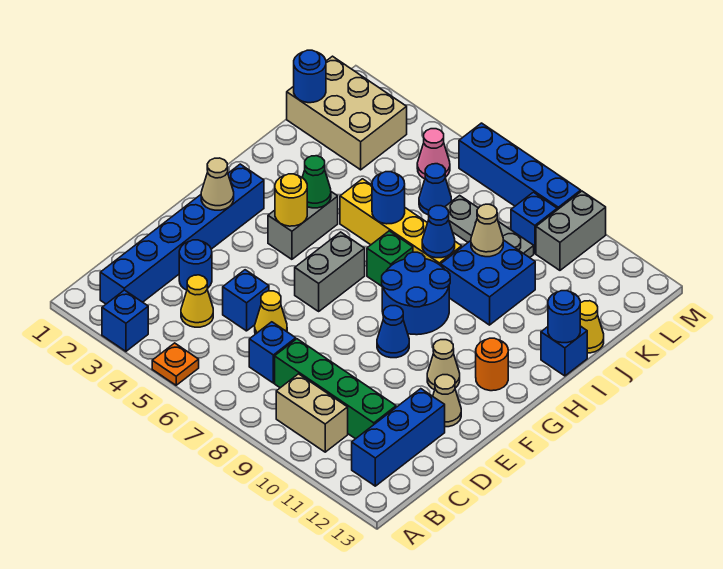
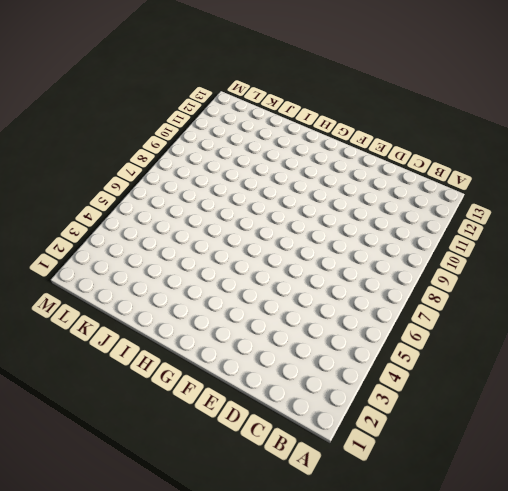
none -> blue 1x1 brick [102,290,148,351]
none -> orange 1x1 plate [152,343,199,385]
none -> blue 1x6 brick [100,164,264,304]
none -> tan 1x2 brick [276,374,348,452]

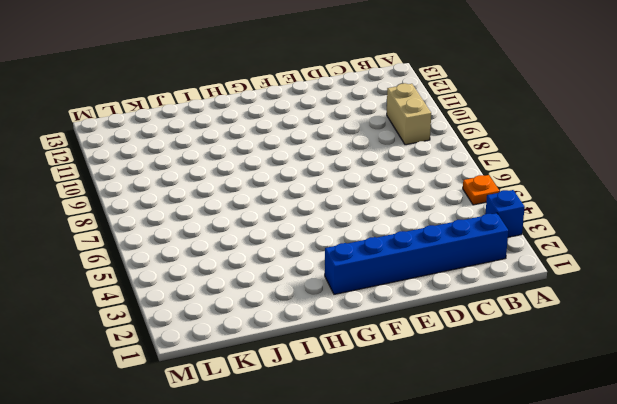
none -> blue 1x3 brick [352,389,445,486]
none -> yellow 1x1 cone [181,275,213,327]
none -> blue 1x1 brick [249,322,296,383]
none -> green 1x4 brick [275,339,396,439]

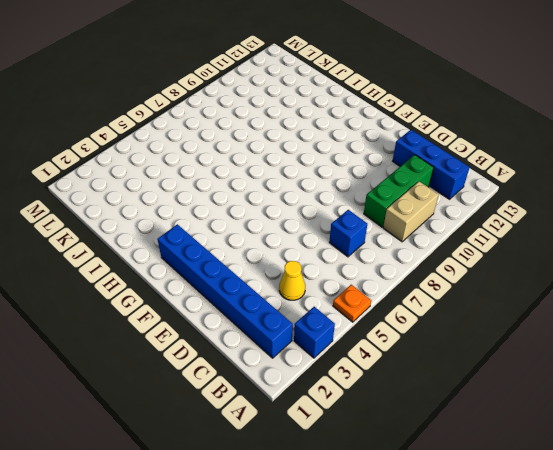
green 1x3 brick [364,155,434,227] -> green 1x4 brick [275,339,396,439]
none -> blue 1x1 round brick [179,240,212,290]
none -> blue 1x1 brick [223,270,269,331]
none -> yellow 1x1 cone [255,291,287,334]
none -> tan 1x1 cone [433,375,461,427]

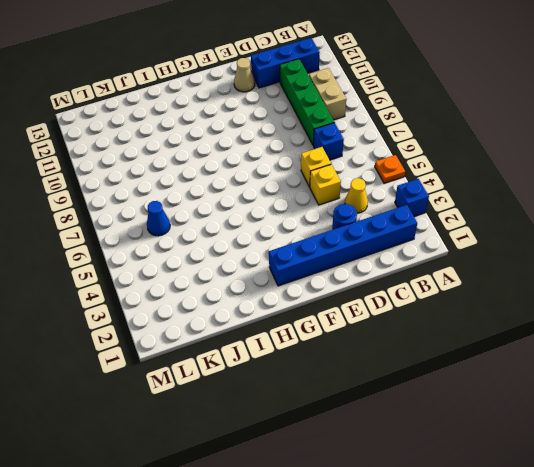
yellow 1x1 brick [310,164,341,205] -> blue 1x1 brick [223,270,269,331]
yellow 1x1 brick [301,147,331,187] -> yellow 1x1 cone [255,291,287,334]
none -> grey 1x2 brick [295,232,365,311]
none -> blue 1x1 cone [377,306,409,358]
none -> tan 1x1 cone [427,340,460,390]
none -> grey 1x2 brick [268,192,338,259]

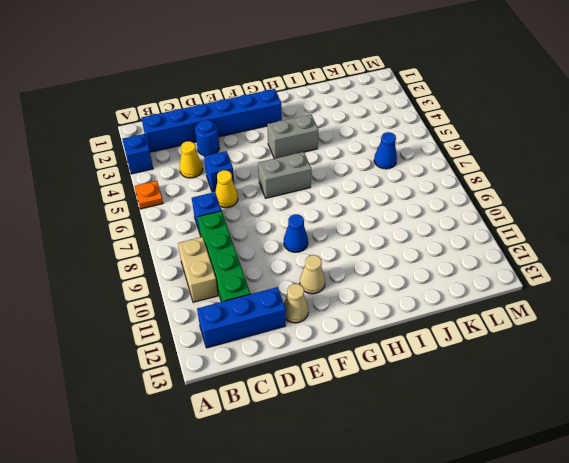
none -> blue 2x2 round brick [382,252,450,335]
none -> orange 1x1 round brick [476,338,508,391]
none -> green 1x1 brick [367,231,413,286]
none -> yellow 1x4 brick [340,179,462,266]

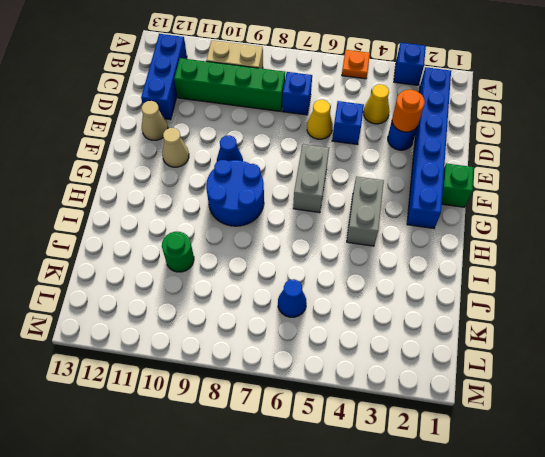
orange 1x1 round brick [392,90,425,132] -> orange 1x1 round brick moved to [476,338,508,391]
green 1x1 brick [442,163,474,207] -> green 1x1 brick moved to [367,231,413,286]
green 1x1 round brick [162,232,194,272] -> blue 2x2 brick [441,240,535,325]
none -> yellow 1x4 brick [340,179,462,266]
none -> blue 1x1 brick [541,326,587,376]
none -> yellow 1x1 cone [580,301,604,353]
none -> tan 2x3 brick [287,56,407,170]

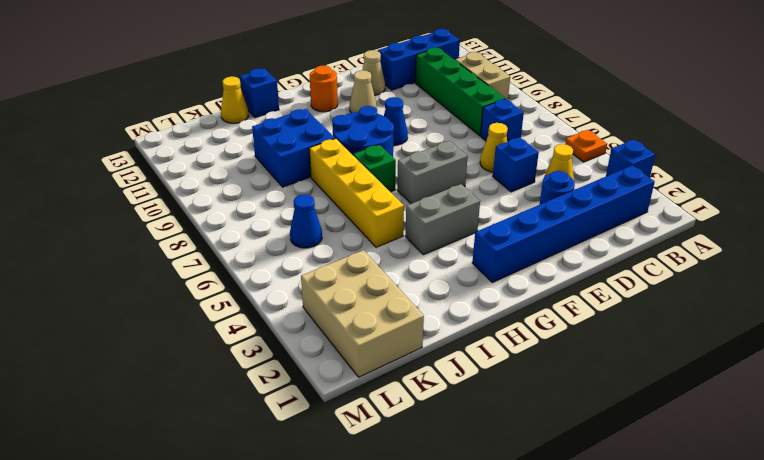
none -> grey 1x3 plate [445,195,534,258]
none -> pink 1x1 cone [417,129,450,179]
none -> blue 1x1 brick [511,192,557,254]
none -> grey 1x2 brick [536,191,606,270]

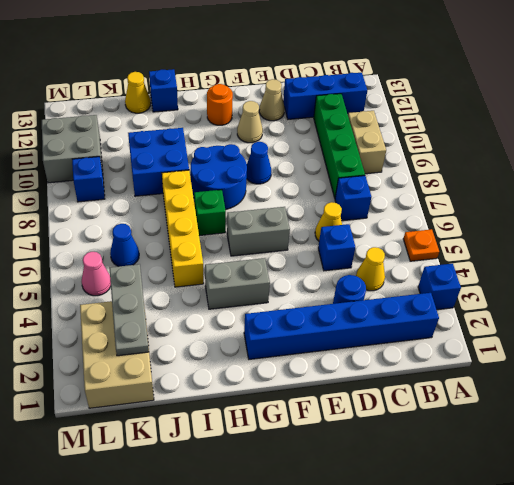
grey 1x3 plate [109,264,149,356] -> grey 1x3 plate moved to [445,195,534,258]
grey 2x2 brick [42,115,103,183] -> grey 1x2 brick [536,191,606,270]
none -> blue 1x4 brick [459,123,581,210]
none -> tan 1x1 cone [201,158,234,210]
none -> yellow 1x1 round brick [275,174,307,226]
none -> green 1x1 cone [302,156,331,208]

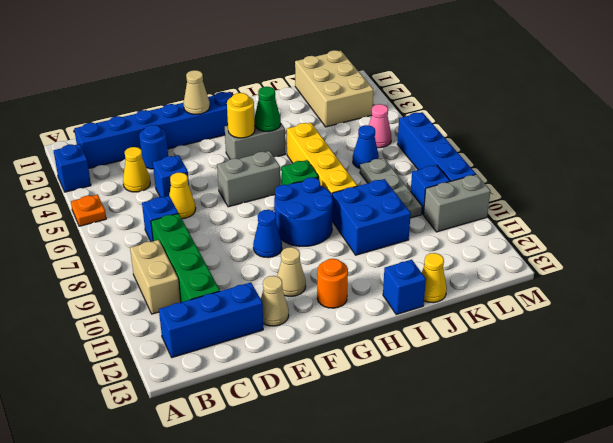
none -> blue 1x1 round brick [372,172,405,224]
none -> blue 1x1 cone [422,206,455,258]
none -> blue 1x1 round brick [548,291,580,343]
none -> tan 1x1 cone [471,204,503,257]

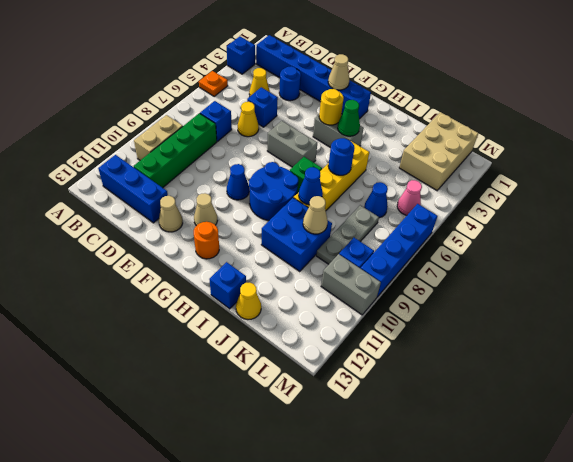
none -> blue 1x1 round brick [548,291,580,343]
none -> blue 1x1 round brick [294,50,326,103]

